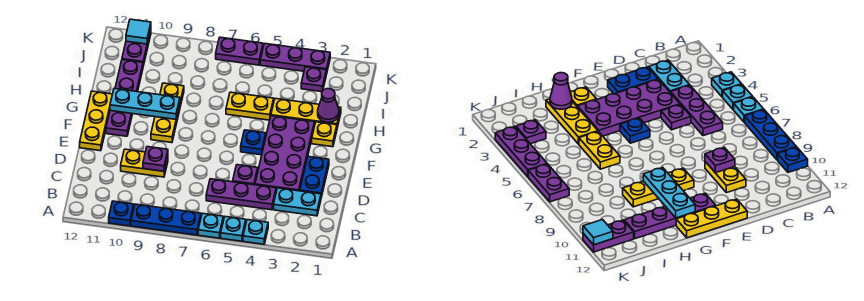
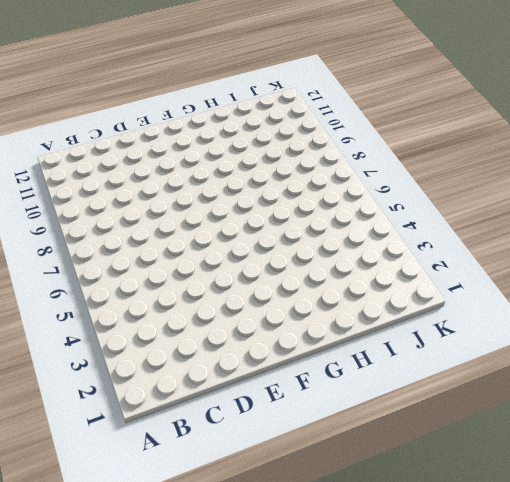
none -> cyan 1x1 plate [243,220,268,244]
none -> cyan 1x1 plate [221,217,246,241]
none -> cyan 1x1 plate [198,213,223,238]

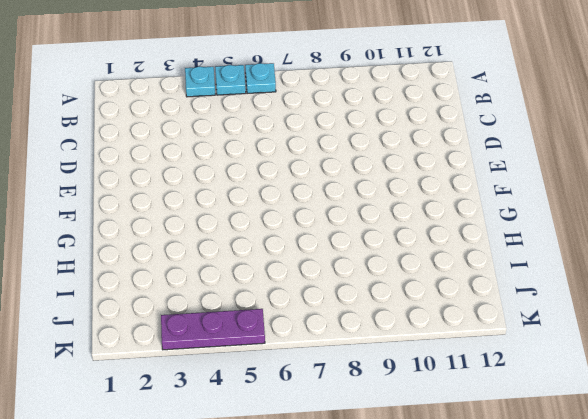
none -> blue 1x3 plate [131,204,201,235]
none -> blue 1x1 plate [109,201,134,226]
none -> cyan 1x2 plate [274,188,321,216]

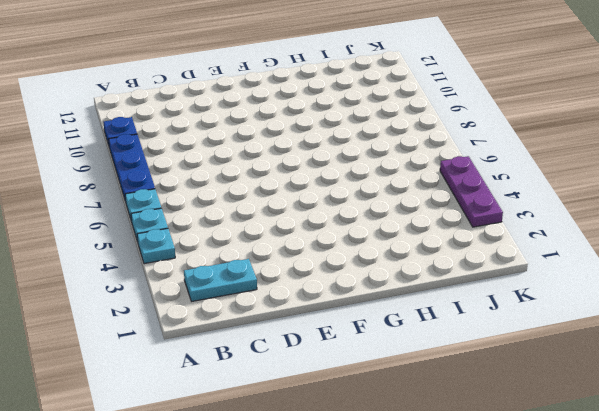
cyan 1x2 plate [184,259,257,301] -> cyan 1x2 plate turned to [274,188,321,216]
none -> purple 1x3 plate [206,179,276,210]
none -> blue 1x2 plate [300,157,329,197]
none -> purple 2x4 plate [255,116,315,191]

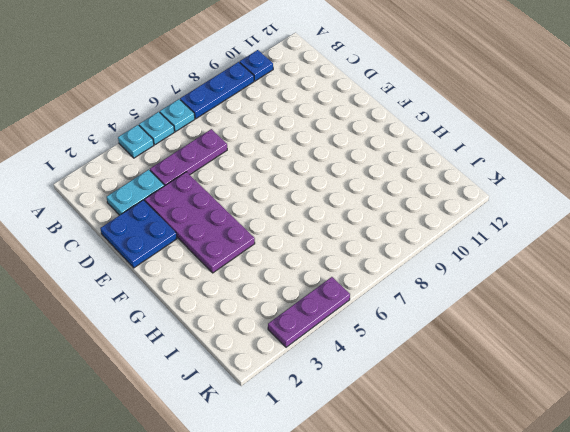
blue 2x2 plate [100,200,177,268] -> blue 1x2 plate [300,157,329,197]
none -> purple 1x1 plate [233,165,258,185]
none -> yellow 1x2 plate [121,149,168,177]
none -> yellow 1x3 plate [80,91,112,151]

